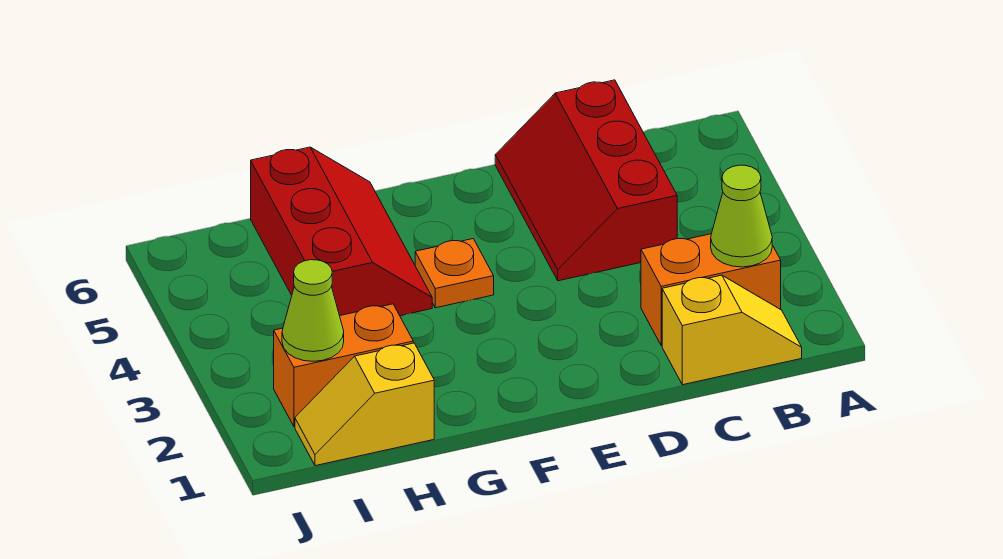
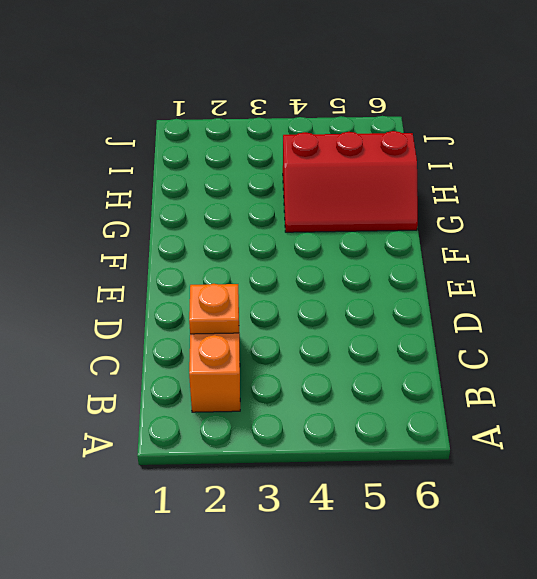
orange 1x1 plate [189,284,239,334] -> orange 1x1 plate moved to [415,239,494,308]
none -> yellow 1x2 slope [662,275,802,385]
none -> red 2x3 slope [495,80,677,281]

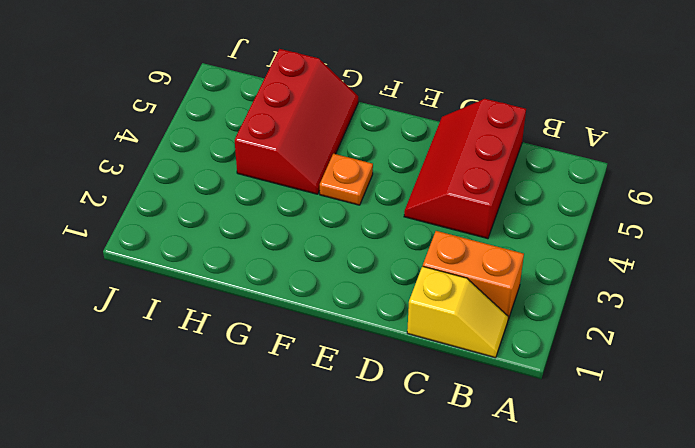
none -> yellow 1x2 slope [295,343,434,466]
none -> orange 1x2 brick [274,304,413,426]

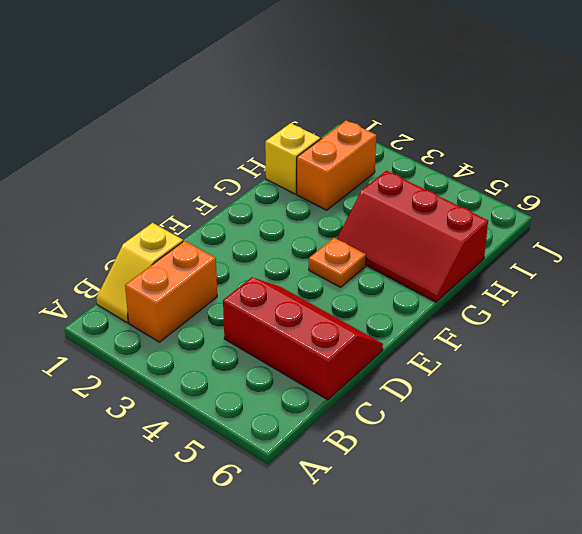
none -> lime 1x1 cone [711,165,772,267]
none -> lime 1x1 cone [282,260,344,361]

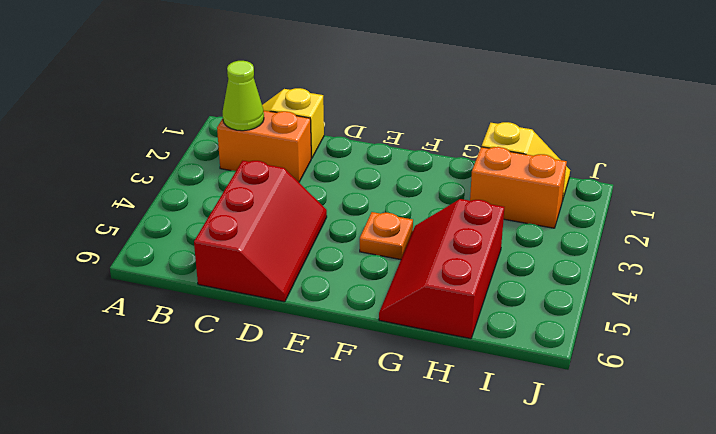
none -> lime 1x1 cone [282,260,344,361]

